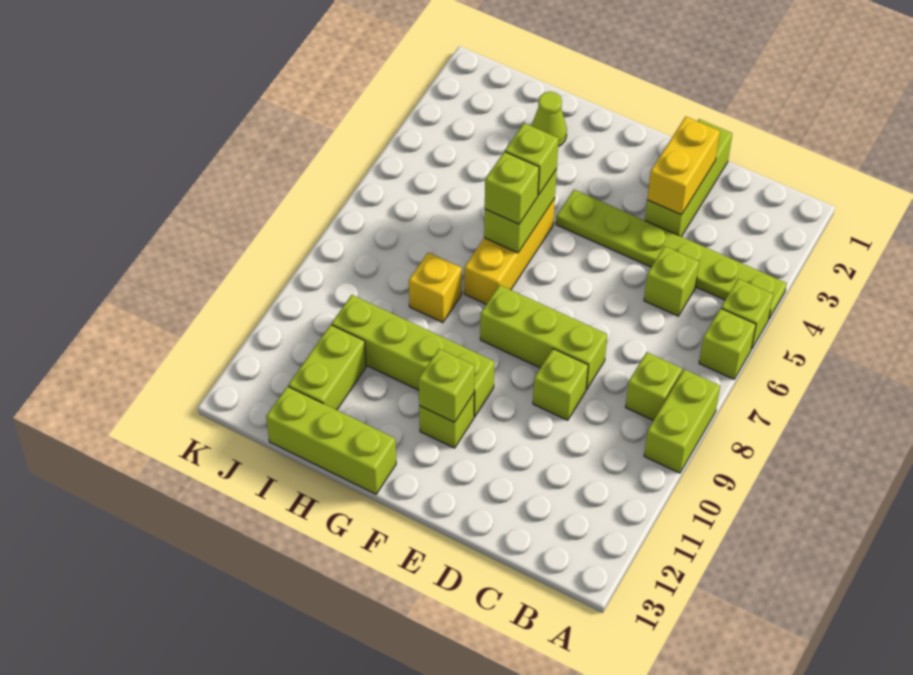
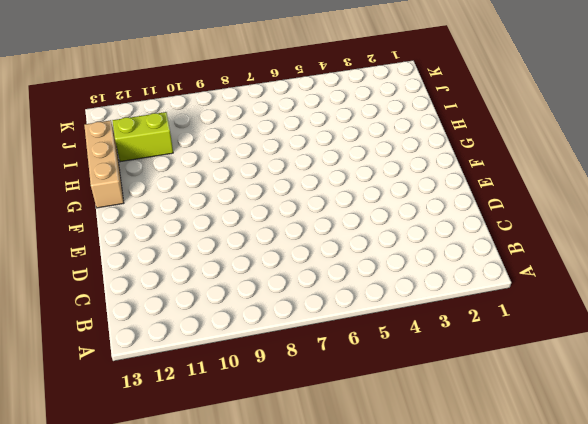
tan 1x3 brick [84,120,124,208] -> lime 1x3 brick [266,386,396,494]
none -> lime 1x6 plate [556,190,787,319]
none -> lime 1x1 brick [721,279,774,349]
none -> lime 1x1 brick [699,308,756,379]

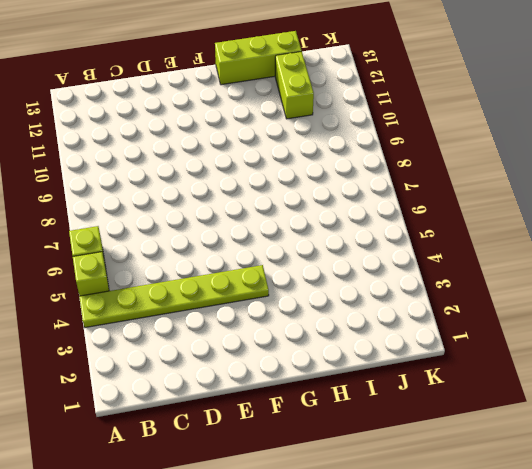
none -> lime 1x2 brick [644,369,720,473]
none -> lime 1x1 brick [626,352,682,421]
none -> lime 1x1 brick [644,246,699,316]

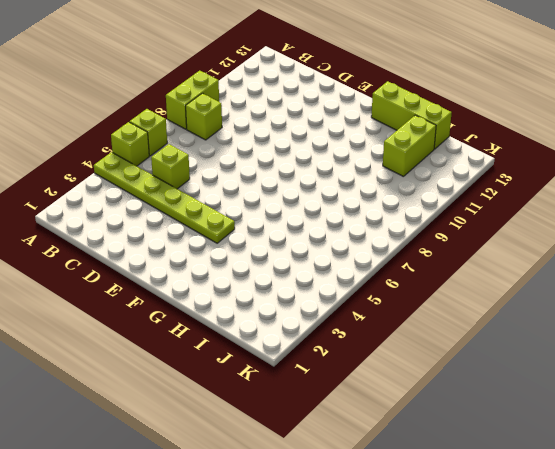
none -> lime 1x3 brick [645,119,732,237]
none -> lime 1x3 brick [480,285,607,390]
none -> lime 1x1 brick [533,349,588,420]

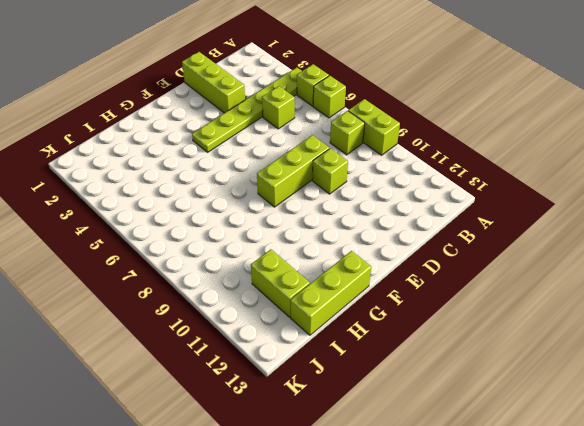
none -> lime 1x4 brick [332,295,494,417]
none -> lime 1x1 brick [419,393,474,448]
none -> yellow 1x3 brick [464,198,555,304]

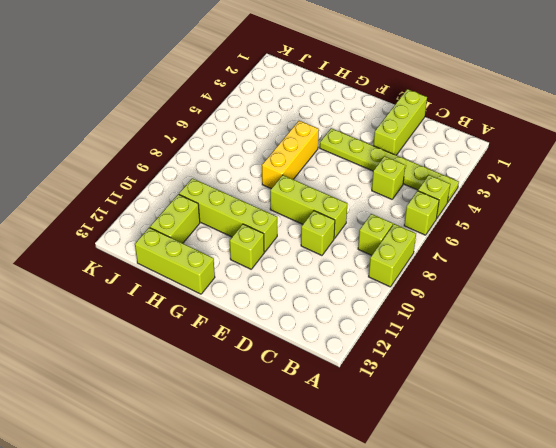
none -> lime 1x1 cone [531,92,567,146]
none -> yellow 1x1 brick [409,252,462,323]
none -> yellow 1x2 brick [647,117,720,215]

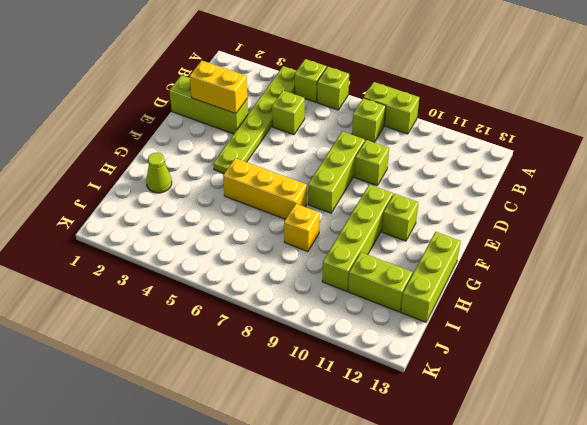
none -> lime 1x1 brick [419,349,475,422]
none -> lime 1x2 brick [484,169,557,253]
none -> lime 1x1 brick [505,123,559,195]

